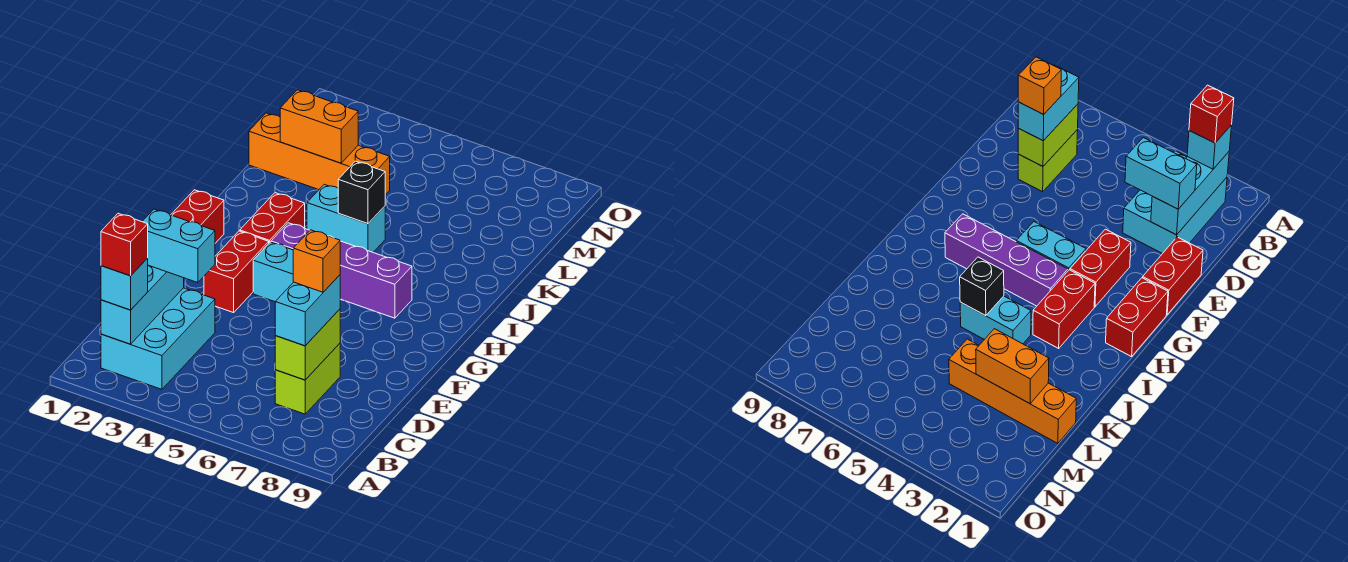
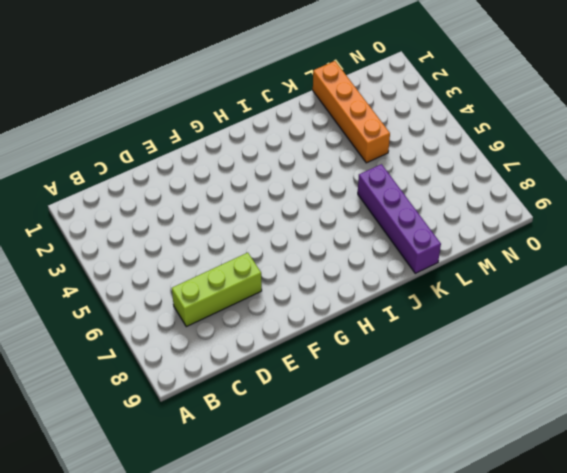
lime 1x3 brick [172,253,262,327] -> lime 1x2 brick [275,343,340,414]
purple 1x4 brick [358,164,441,273] -> purple 1x4 brick moved to [271,223,412,318]
none -> cyan 2x3 brick [101,288,215,389]
none -> red 1x2 brick [1143,237,1203,315]
none -> red 1x2 brick [204,231,269,313]

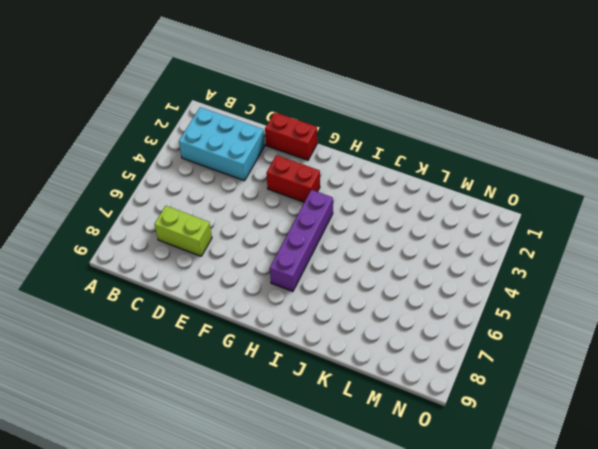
none -> red 1x2 brick [171,190,224,243]
none -> cyan 1x2 brick [253,242,293,302]
none -> red 1x2 brick [240,193,305,243]

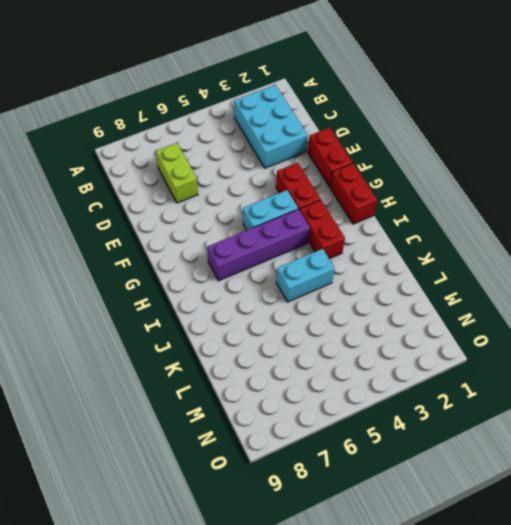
none -> orange 1x4 brick [249,113,390,195]
none -> cyan 1x3 brick [101,266,184,344]
none -> lime 1x2 brick [275,309,340,380]

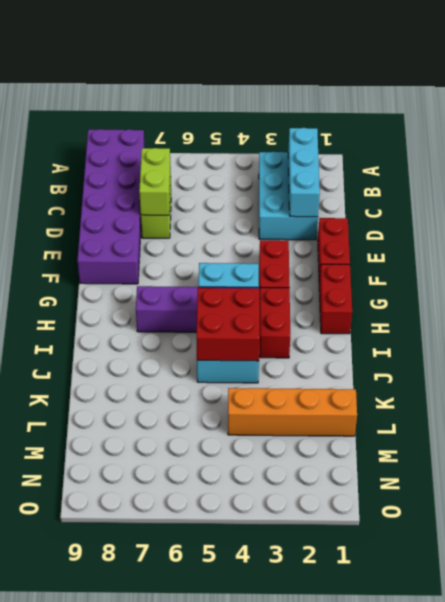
purple 2x6 brick [77,129,145,284] -> none
red 2x2 brick [197,288,260,361] -> black 1x1 brick [338,161,385,224]
none -> orange 1x2 brick [280,90,358,163]
none -> cyan 1x1 brick [101,258,148,310]
none -> cyan 1x2 brick [275,275,340,346]

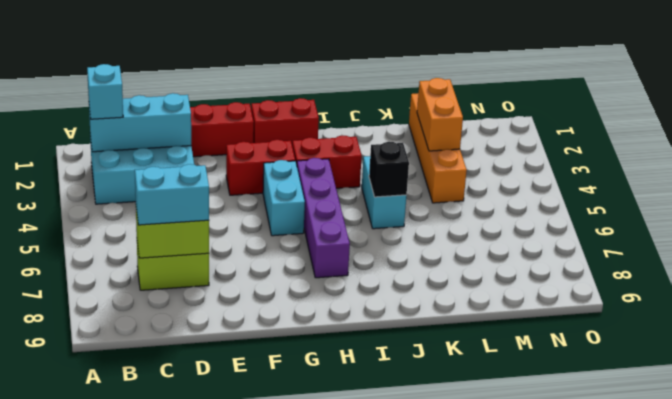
none -> cyan 1x2 brick [142,209,215,283]
none -> red 1x1 brick [101,213,148,276]
none -> orange 1x1 brick [293,230,340,292]

